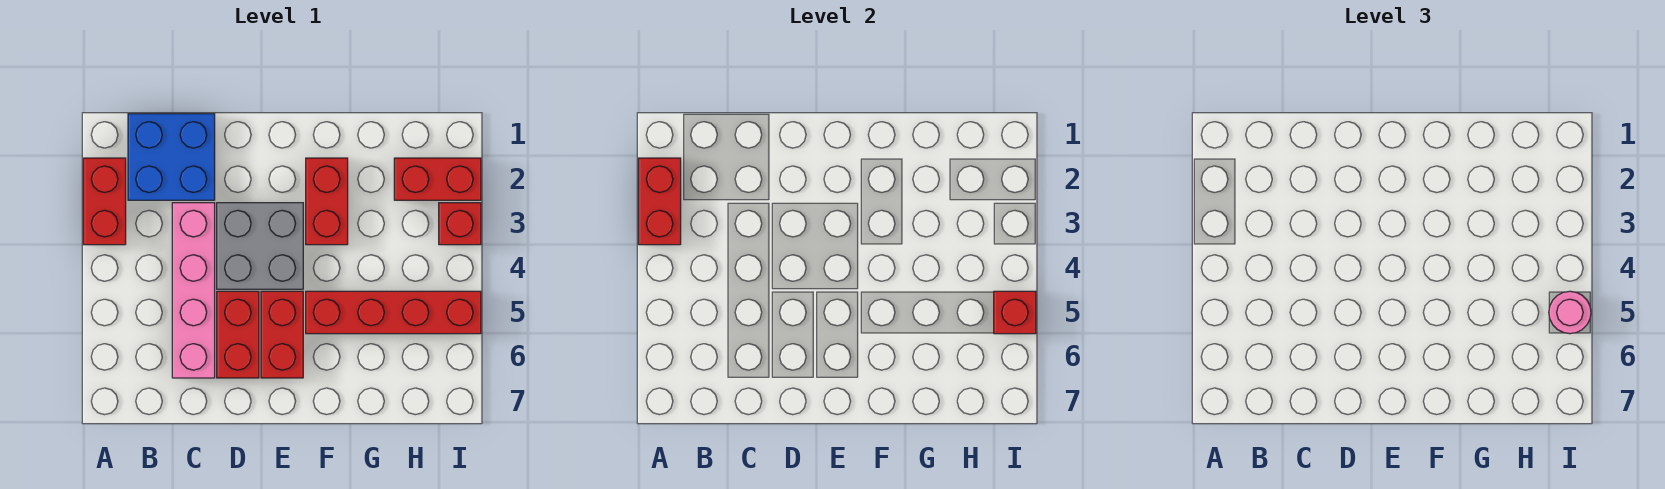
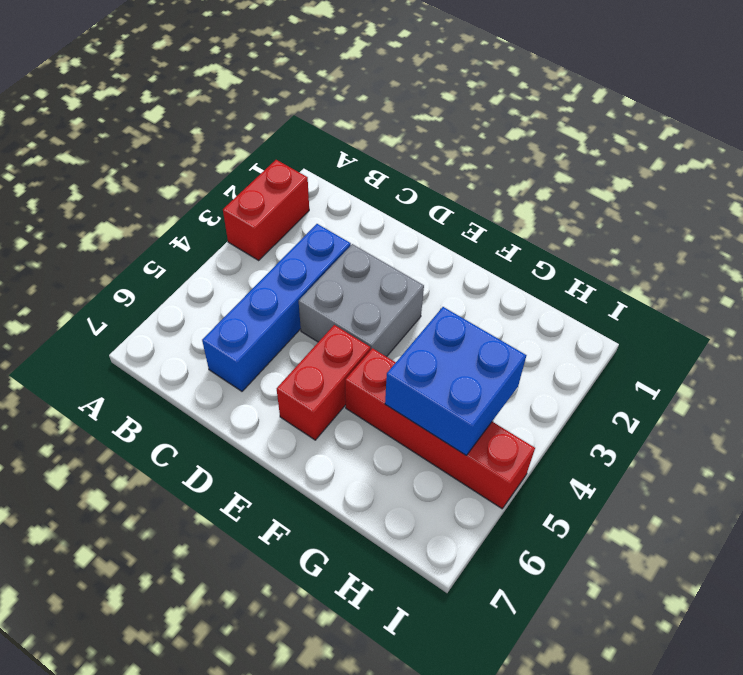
blue 1x4 brick [202,224,351,391] -> pink 1x4 brick [172,203,215,378]
blue 2x2 brick [385,307,526,455] -> blue 2x2 brick moved to [128,114,215,200]
none -> red 1x2 brick [217,291,259,378]
none -> red 1x2 brick [306,158,348,245]
none -> red 1x2 brick [394,158,481,200]

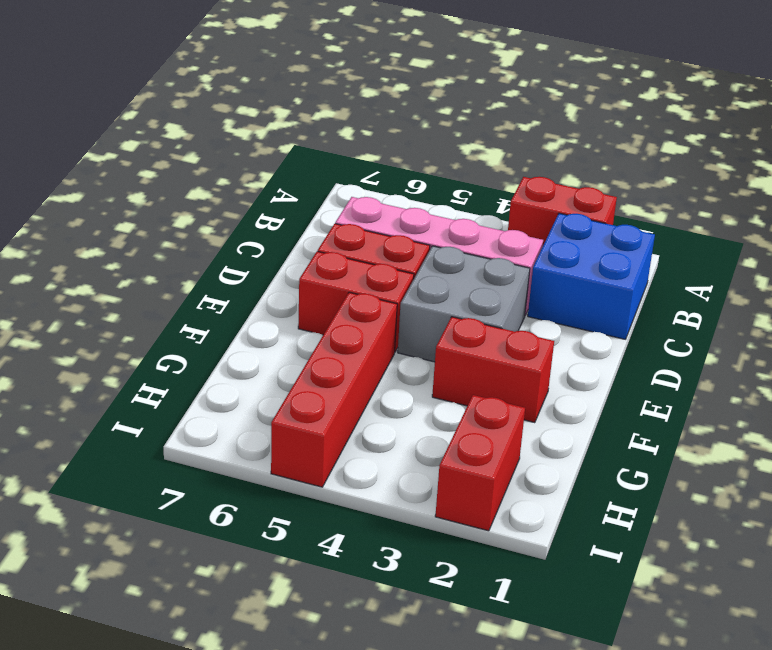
none -> red 1x1 brick [439,203,481,245]
none -> red 1x2 brick [638,158,681,245]
none -> red 1x1 brick [994,291,1036,334]

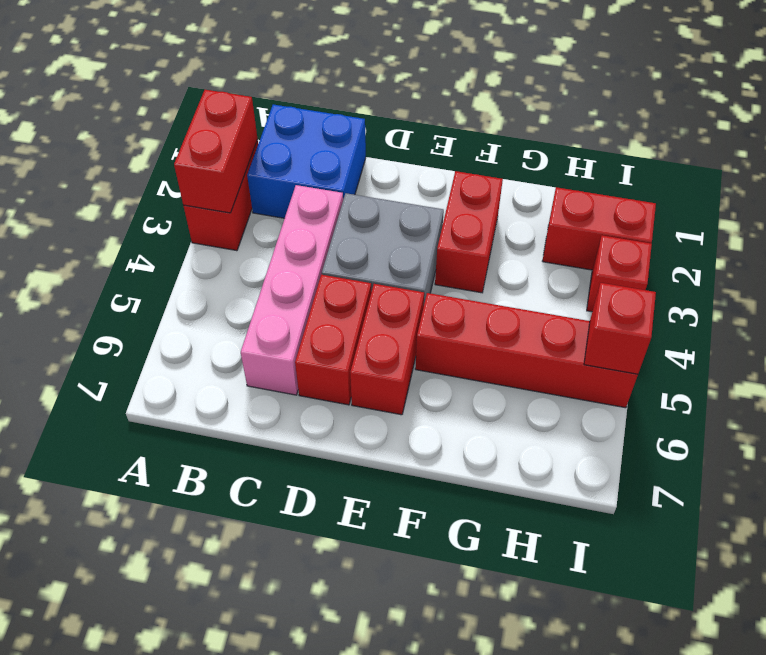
none -> pink 1x1 round brick [1549,291,1591,334]

